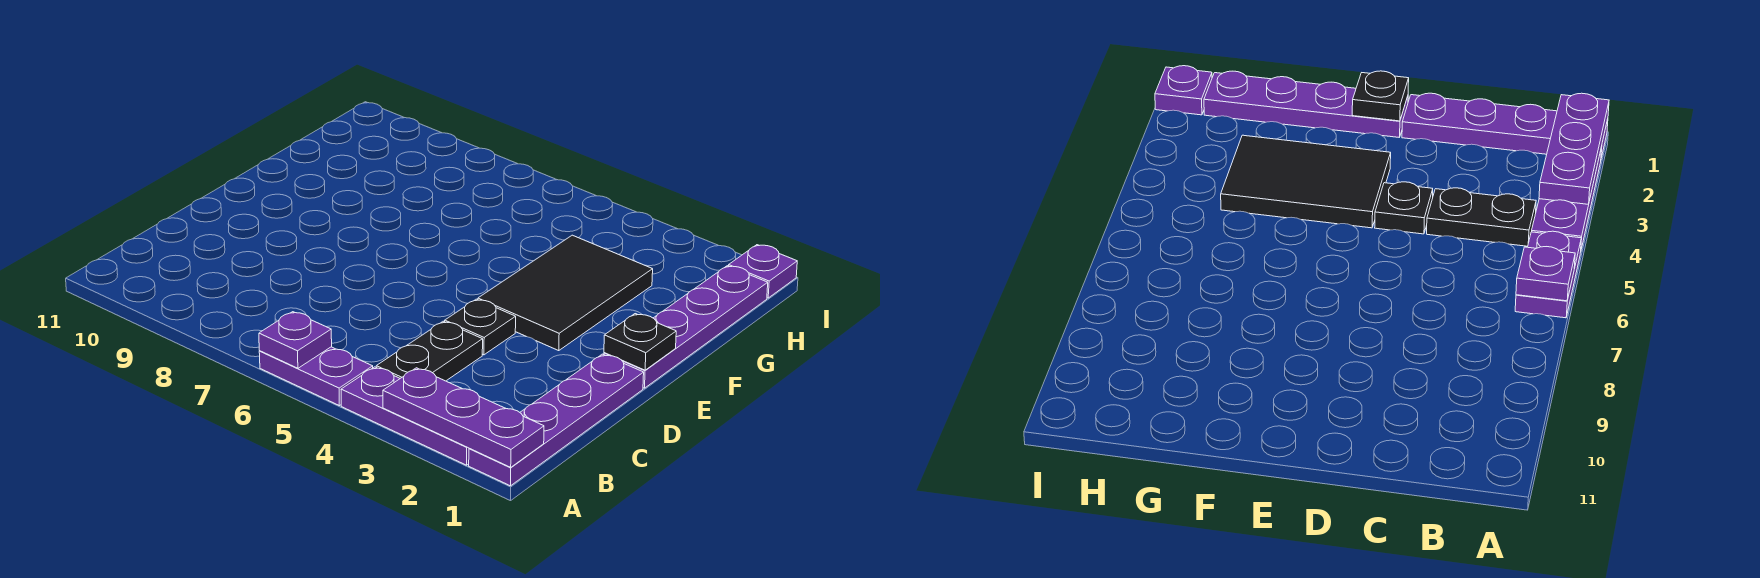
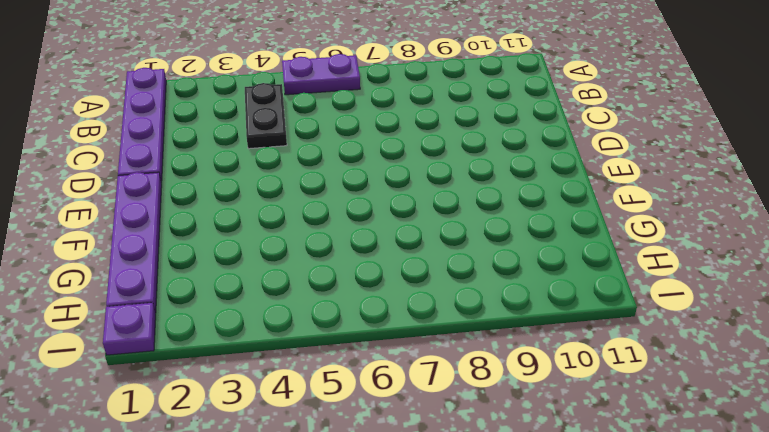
none -> purple 1x3 plate [341,367,469,465]
none -> black 1x1 plate [445,299,516,355]

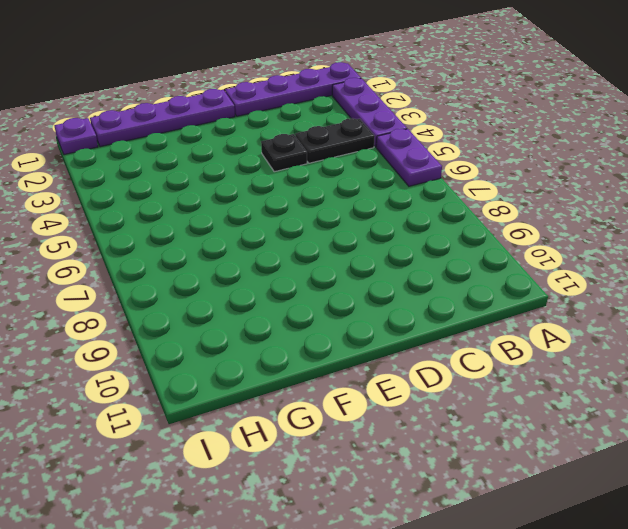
none -> black 2x3 tile [478,235,653,351]
none -> purple 1x3 plate [383,368,544,467]

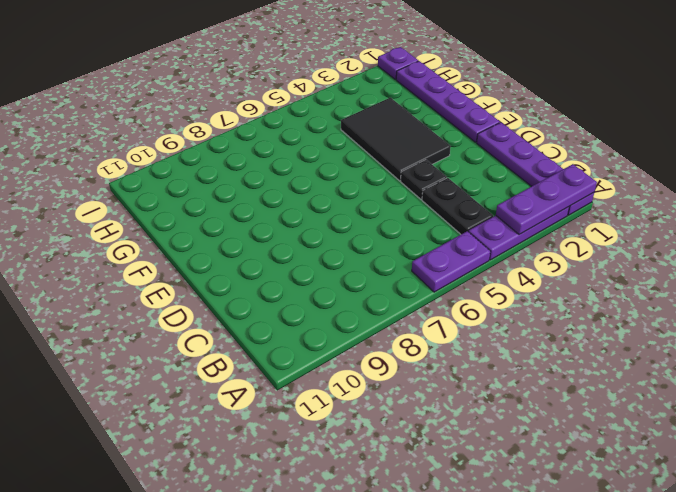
none -> purple 1x1 plate [259,312,332,368]
none -> black 1x1 plate [604,314,676,370]

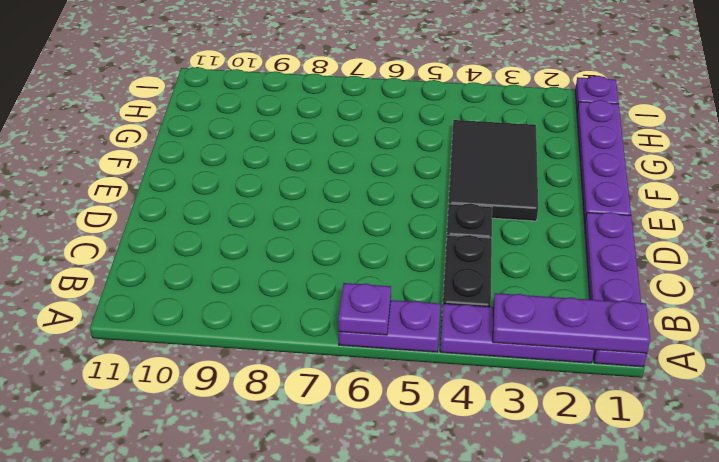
none -> black 1x1 plate [604,314,676,370]

